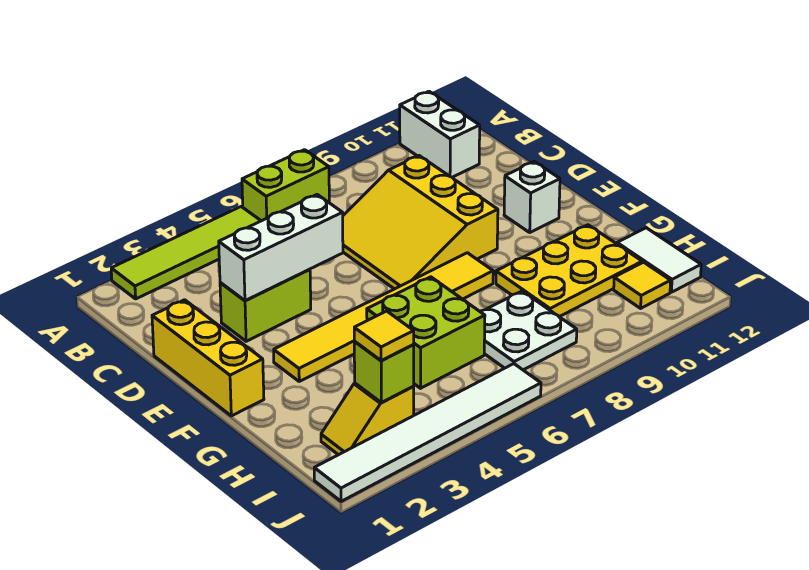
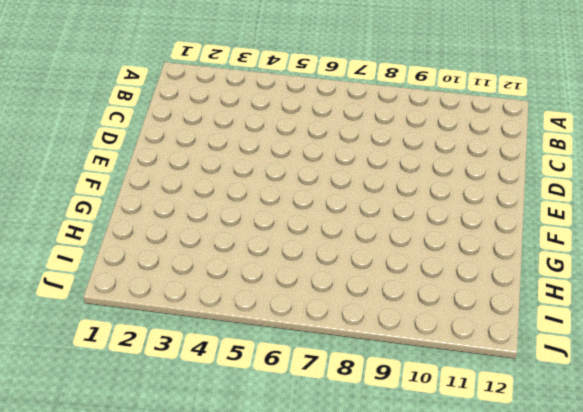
none -> lime 1x4 tile [111,207,261,299]
none -> lime 1x2 brick [242,150,329,221]
none -> white 1x2 brick [400,91,480,177]

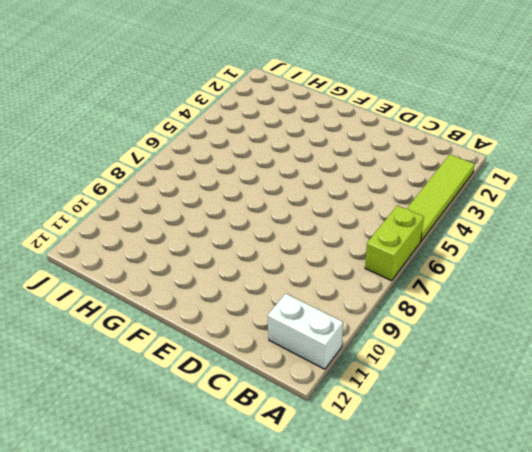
none -> yellow 3x3 slope [343,156,498,289]
none -> yellow 1x3 brick [152,300,264,416]
none -> lime 1x2 brick [220,269,311,341]

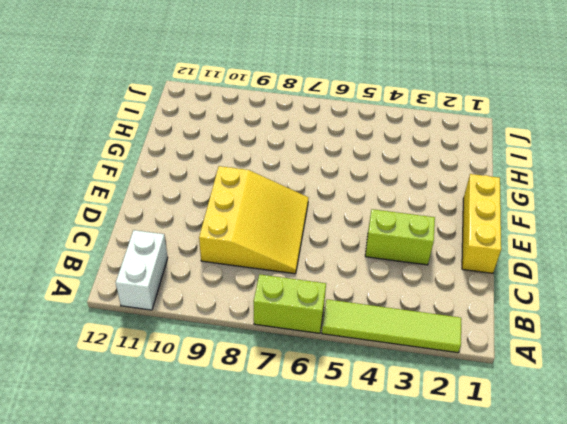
none -> white 1x1 brick [504,162,560,232]
none -> yellow 1x6 tile [274,253,493,381]
none -> lime 2x2 brick [367,277,485,388]

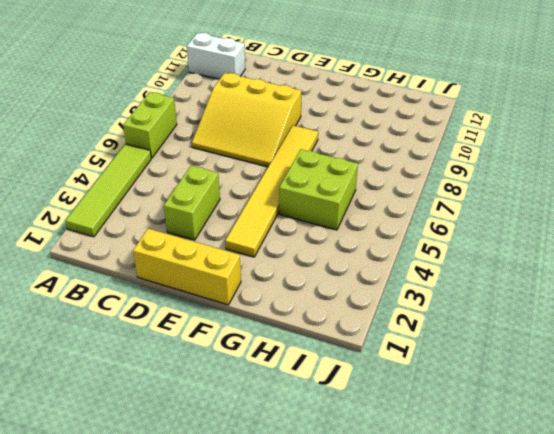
none -> white 1x1 brick [504,162,560,232]
none -> yellow 2x3 plate [496,225,642,317]
none -> white 2x2 plate [480,291,577,370]

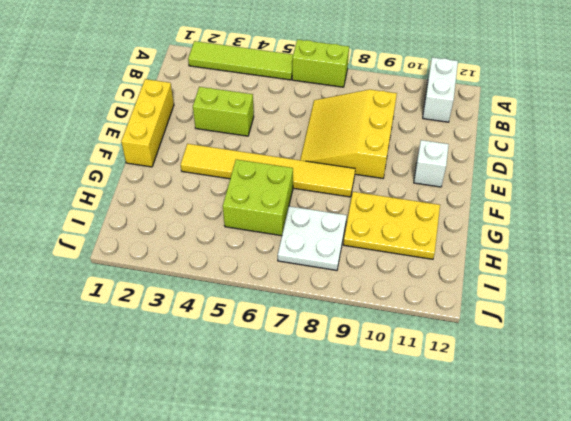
none -> white 1x2 tile [617,228,701,292]
none -> yellow 1x2 slope [321,383,414,455]
none -> yellow 1x1 tile [614,262,671,308]

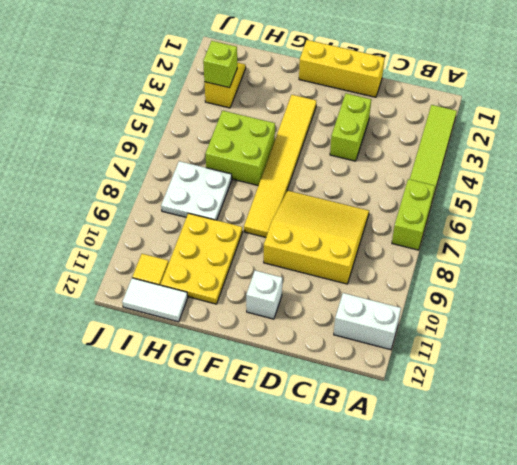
none -> white 1x6 tile [314,364,541,501]
none -> white 1x3 brick [219,195,343,301]
none -> yellow 1x1 tile [354,311,414,361]

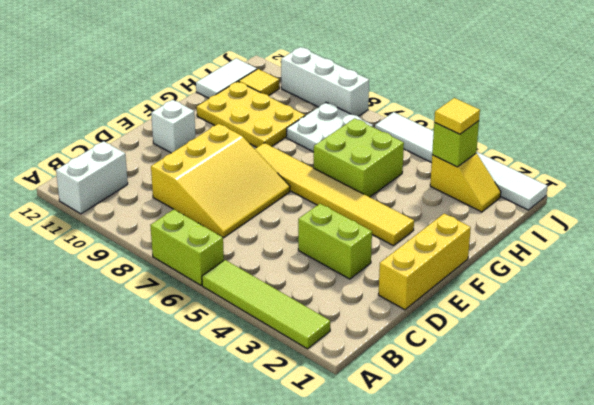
white 1x3 brick [281,47,369,116] -> white 1x3 brick moved to [219,195,343,301]

